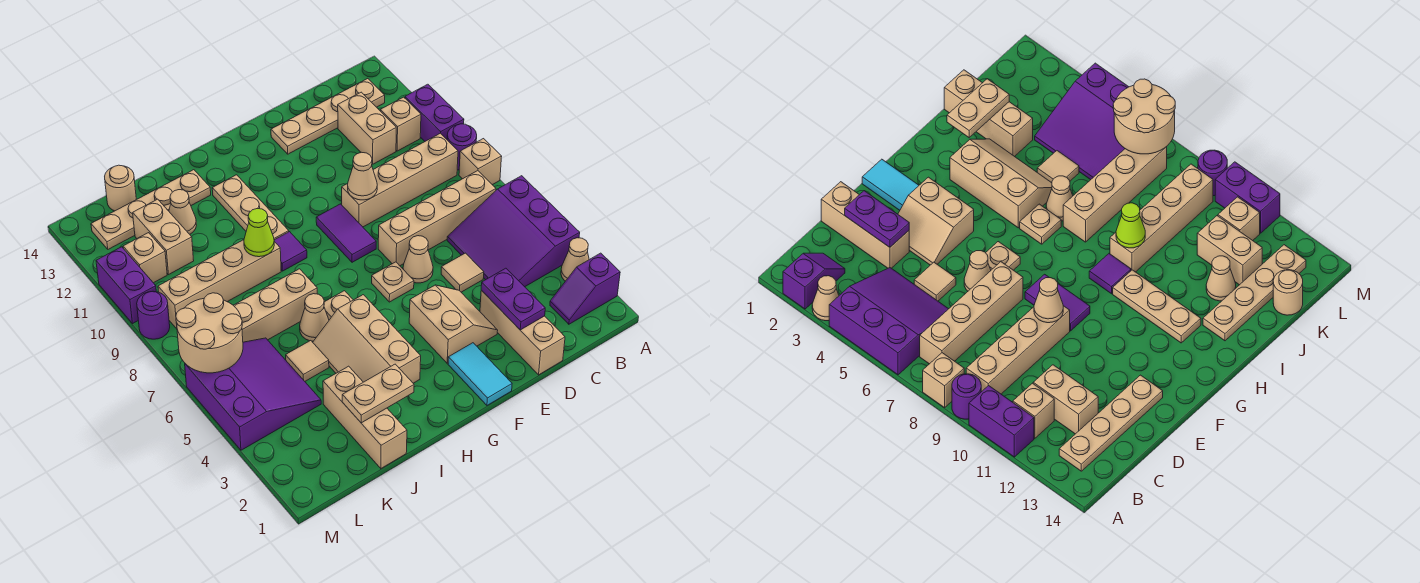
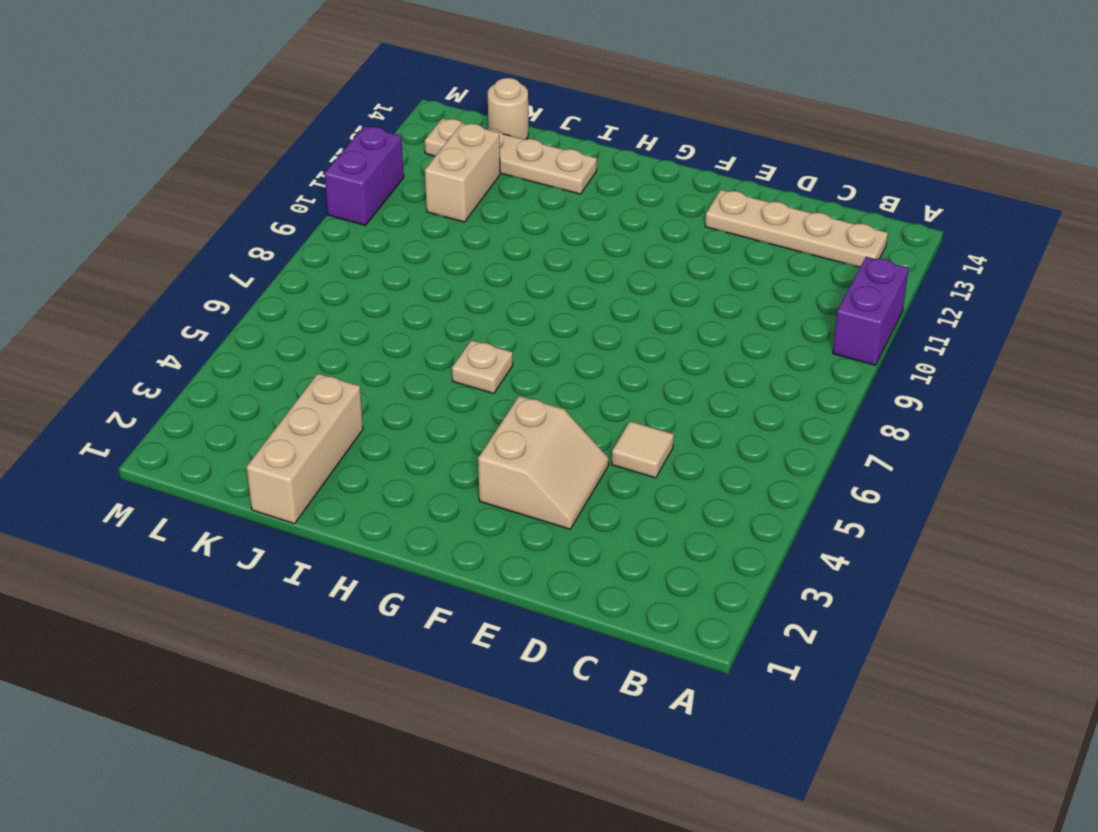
none -> purple 1x2 slope [550,253,620,324]
none -> tan 1x1 cone [561,238,589,281]
none -> purple 3x3 slope [447,176,580,287]
none -> tan 1x1 brick [459,139,502,185]

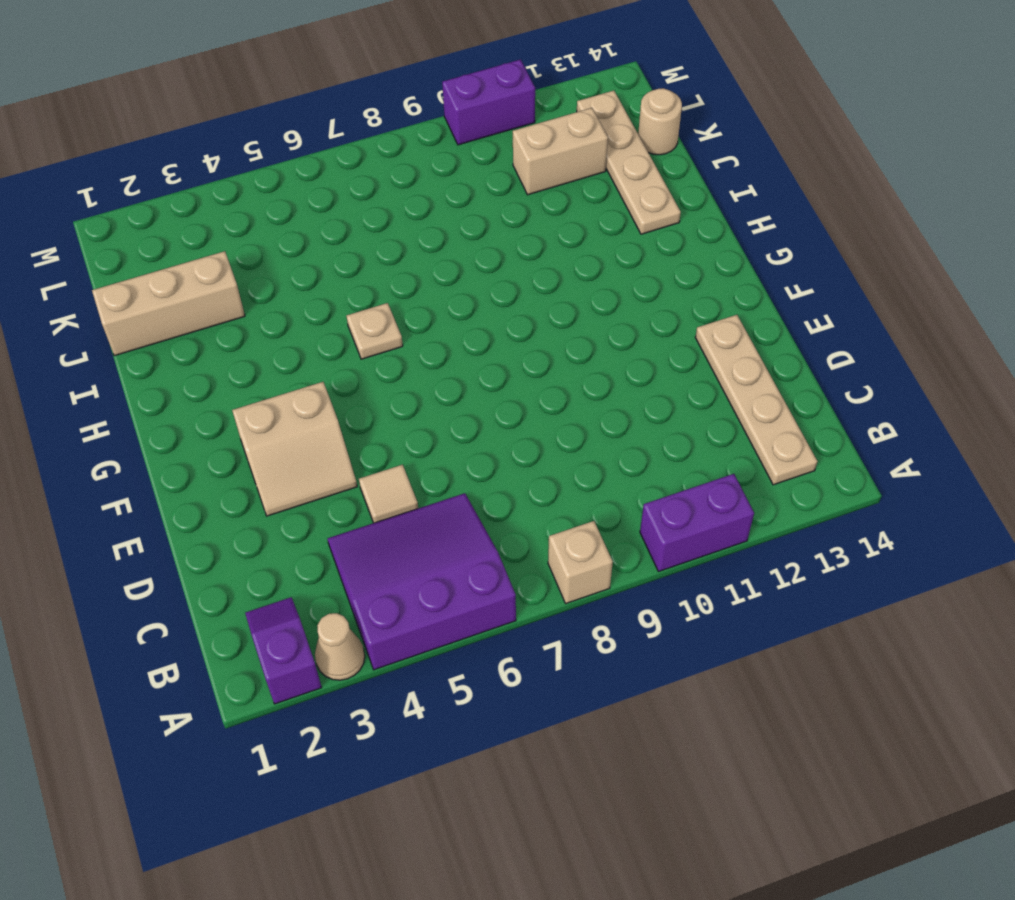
none -> purple 1x1 round brick [447,124,477,170]
none -> tan 1x4 brick [378,171,496,266]
none -> tan 1x4 brick [342,133,458,227]
none -> tan 1x1 brick [380,97,421,151]

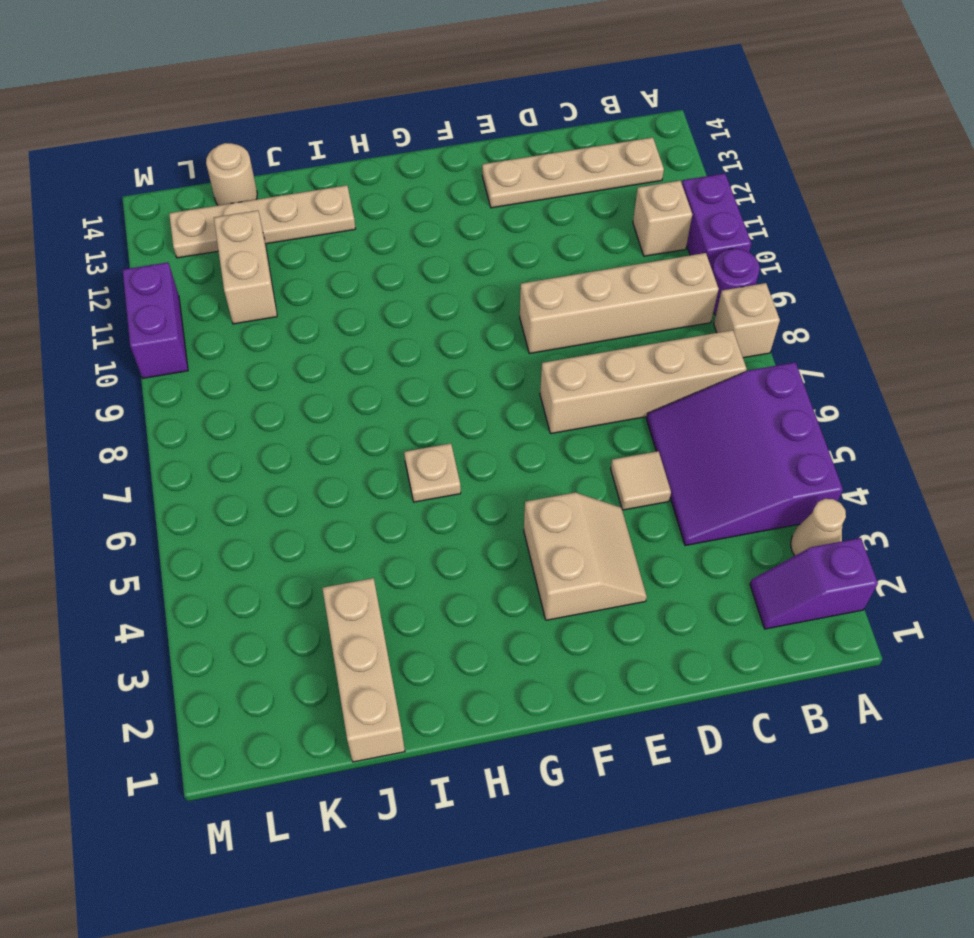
none -> tan 1x2 brick [338,92,396,164]
none -> tan 1x3 brick [480,291,565,375]
none -> tan 1x1 cone [403,236,433,283]
none -> cyan 1x2 tile [448,343,512,405]

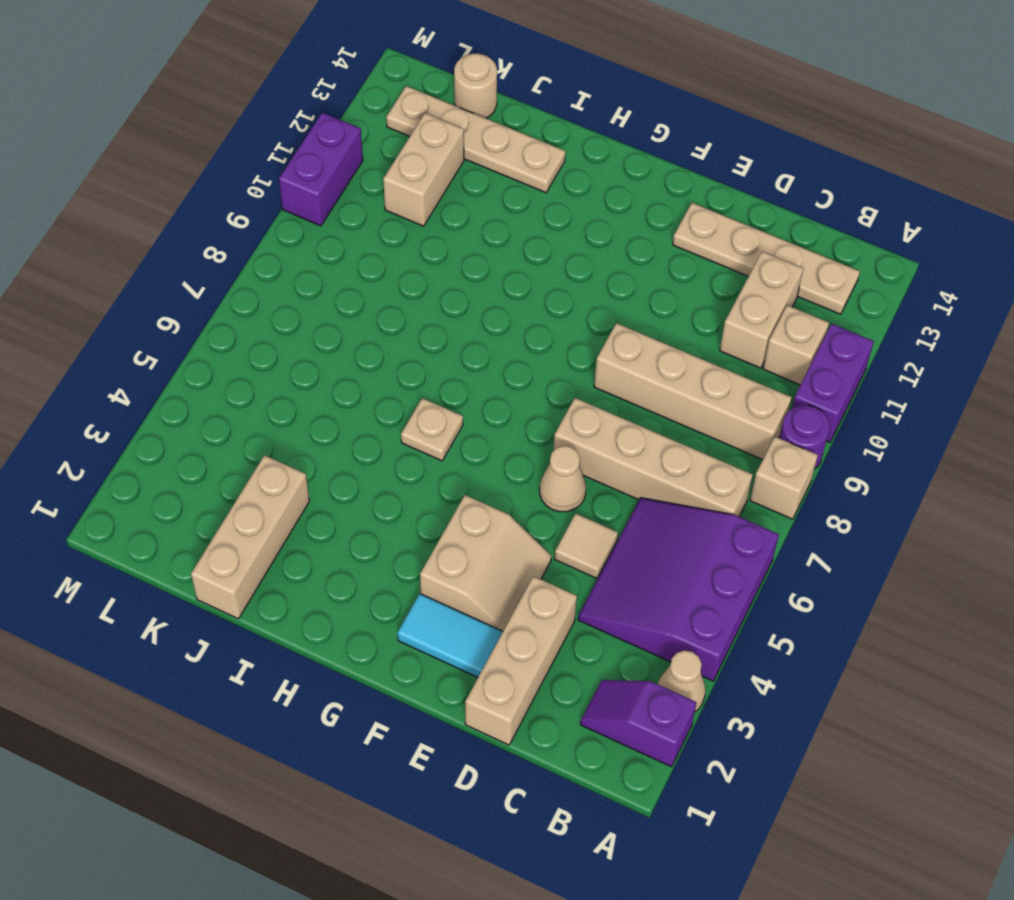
cyan 1x2 tile [397,594,503,677] -> cyan 1x2 tile turned to [448,343,512,405]
none -> tan 1x1 plate [372,262,414,302]
none -> purple 1x2 tile [316,204,376,262]
none -> tan 2x3 slope [313,295,421,383]
none -> purple 1x1 tile [274,232,307,271]

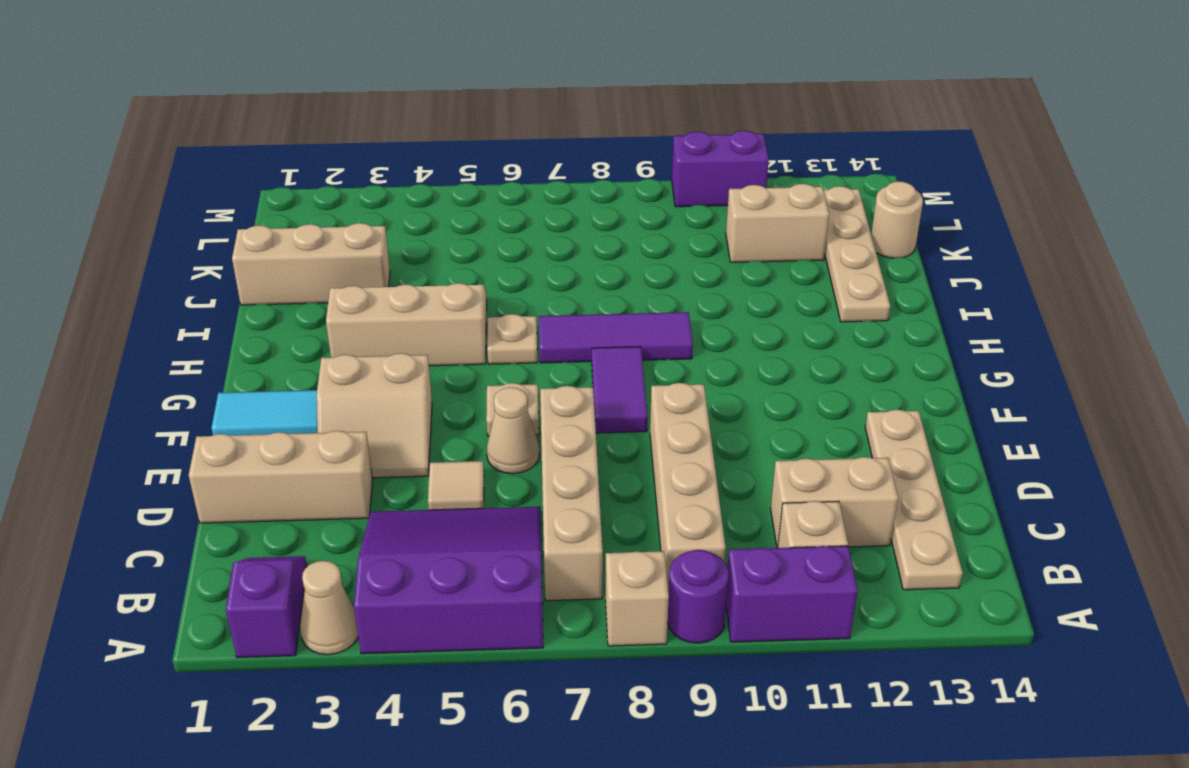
purple 1x2 tile [592,347,648,433] -> purple 1x2 tile turned to [316,204,376,262]
purple 1x3 tile [539,312,693,363] -> purple 1x1 tile [274,232,307,271]
none -> tan 1x3 plate [212,175,289,240]
none -> tan 1x1 cone [300,294,329,341]
none -> tan 1x4 brick [233,269,317,342]
none -> tan 1x4 brick [158,240,281,329]

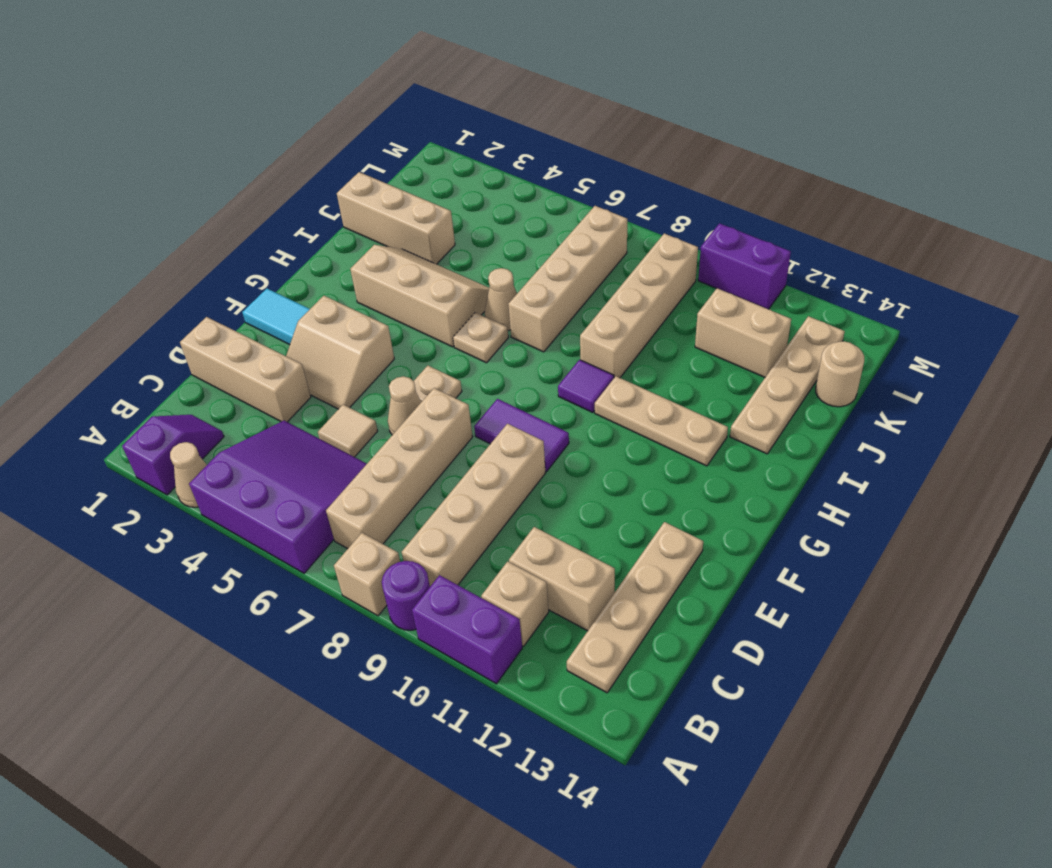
none -> tan 1x1 tile [286,341,329,381]
none -> tan 1x1 cone [169,190,196,234]
none -> purple 3x3 slope [185,338,321,450]
none -> tan 1x1 brick [123,233,167,283]

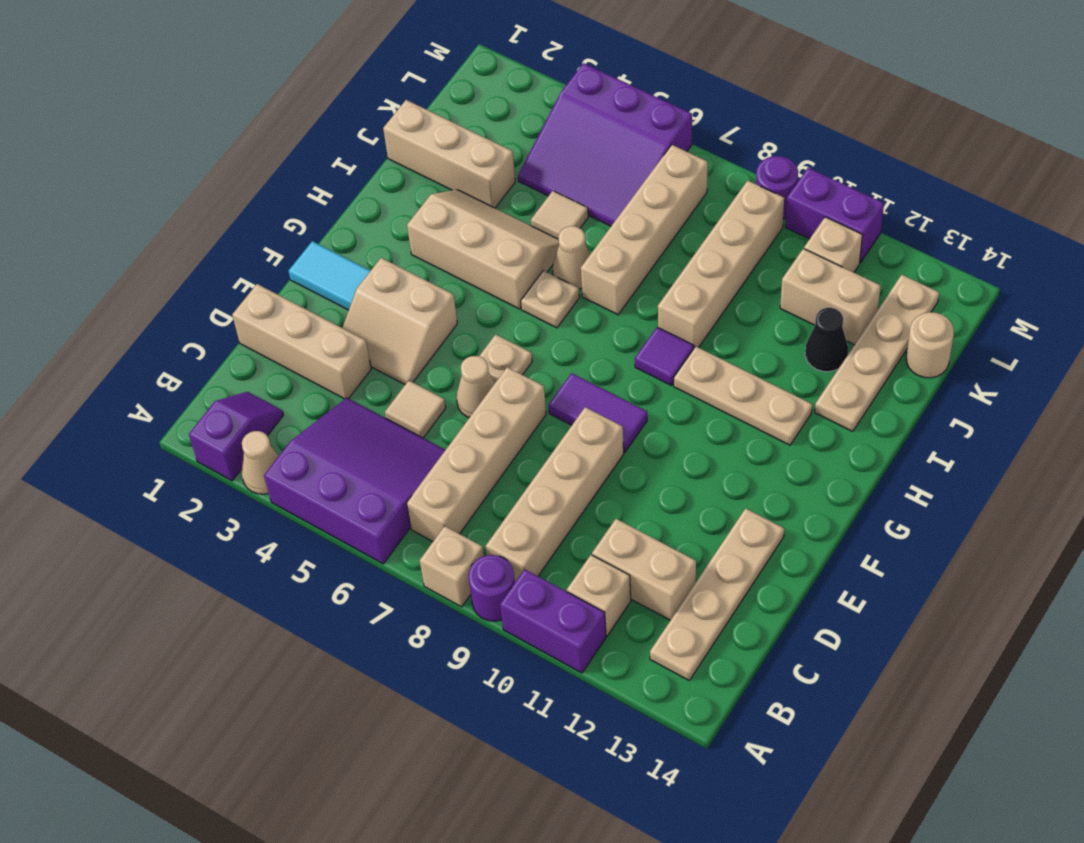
black 1x1 cone [805,308,848,372] -> tan 1x1 cone [169,190,196,234]
none -> purple 1x2 plate [481,268,545,330]
none -> tan 1x1 cone [348,152,377,200]
none -> tan 1x2 plate [342,364,414,423]
none -> lime 1x1 cone [244,208,274,257]

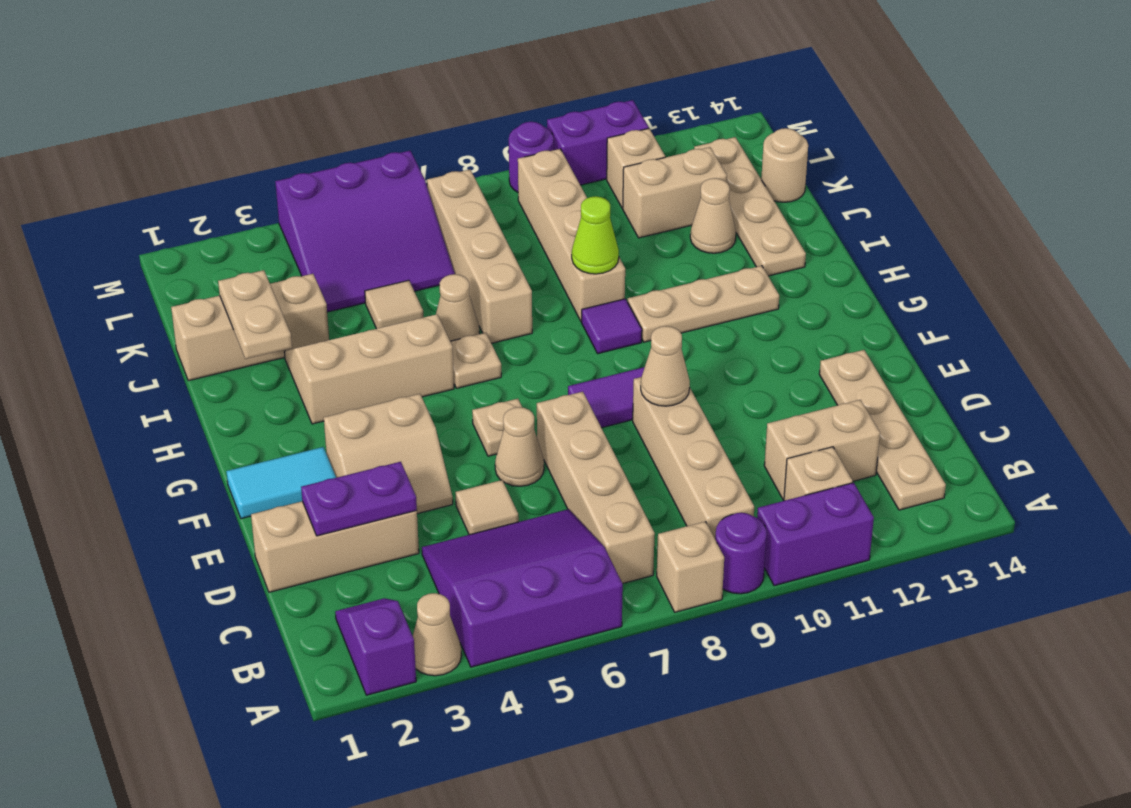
none -> tan 2x2 round brick [176,293,243,373]

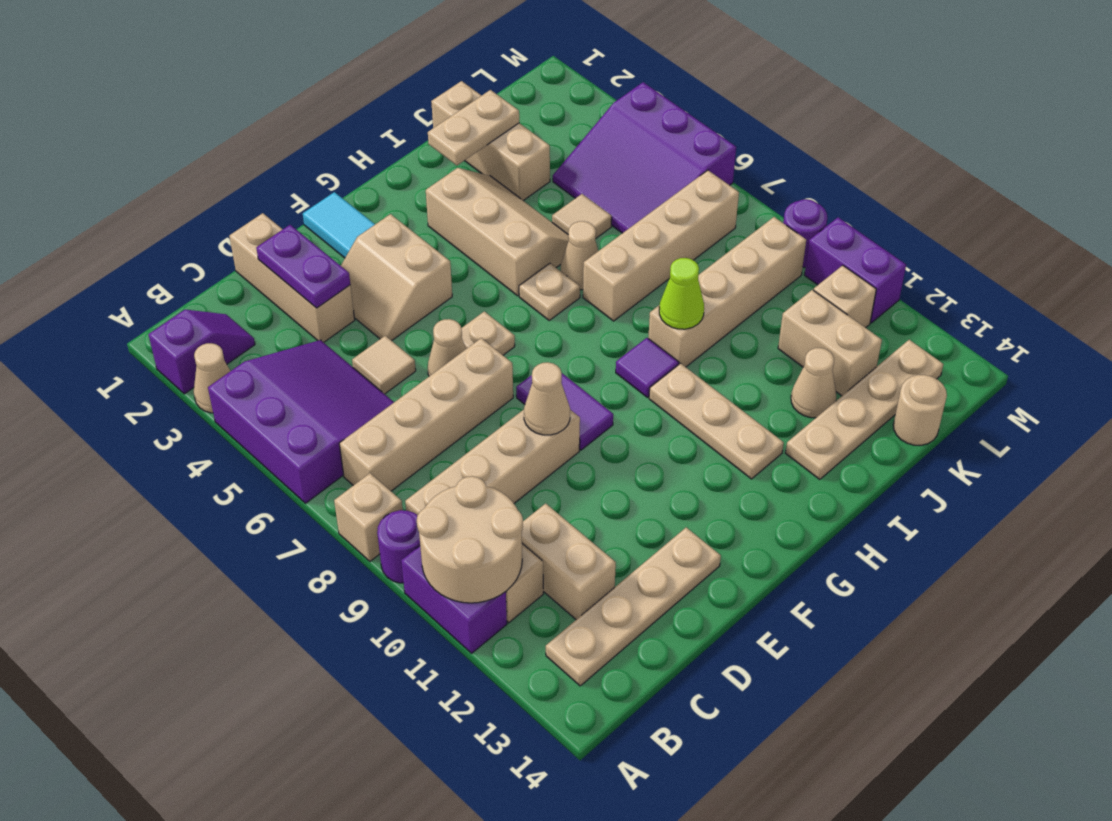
tan 2x2 round brick [417,476,523,603] -> tan 2x2 round brick moved to [176,293,243,373]

